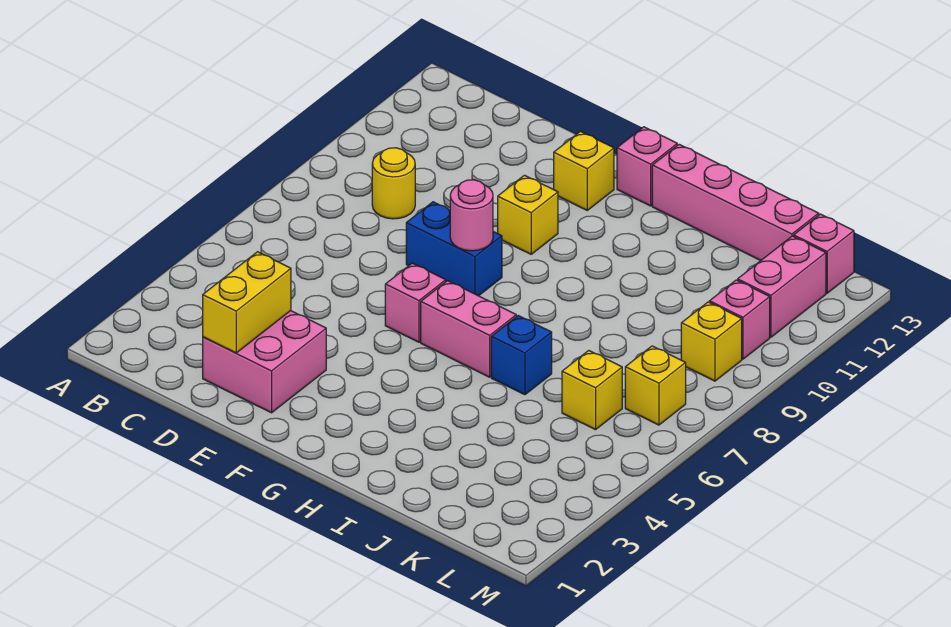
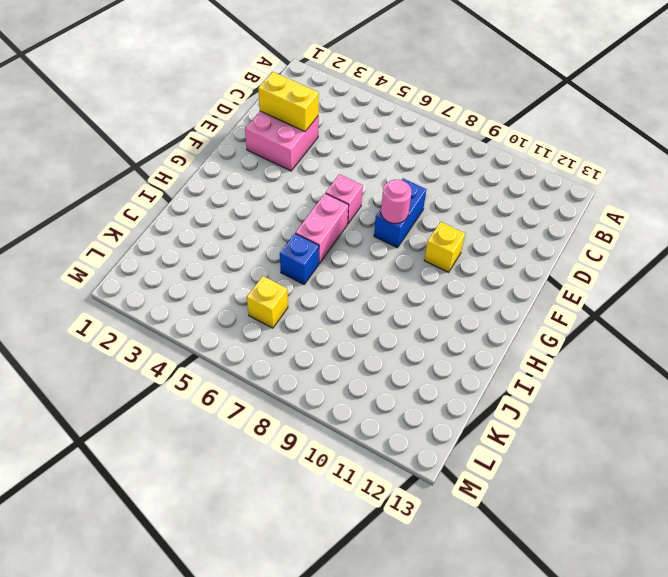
none -> yellow 1x1 round brick [372,148,415,219]
none -> yellow 1x1 brick [554,131,614,210]
none -> pink 1x1 brick [617,127,677,206]

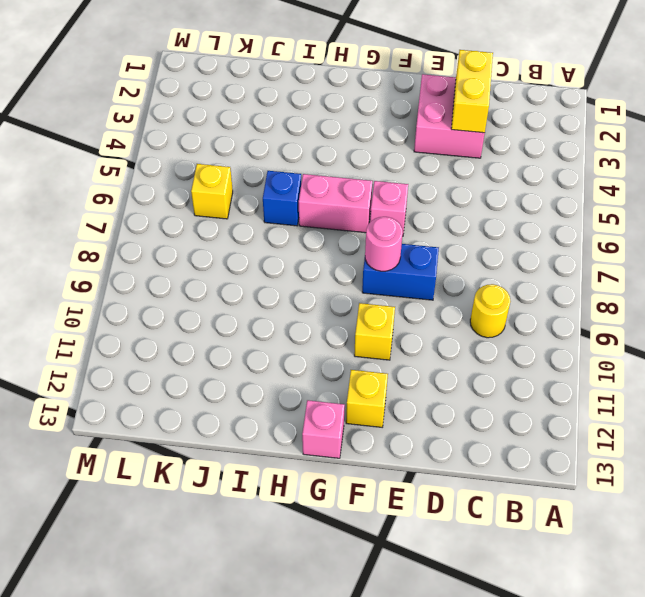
none -> pink 1x4 brick [652,144,819,260]
none -> yellow 1x1 brick [625,346,686,425]
none -> yellow 1x1 brick [681,302,742,381]

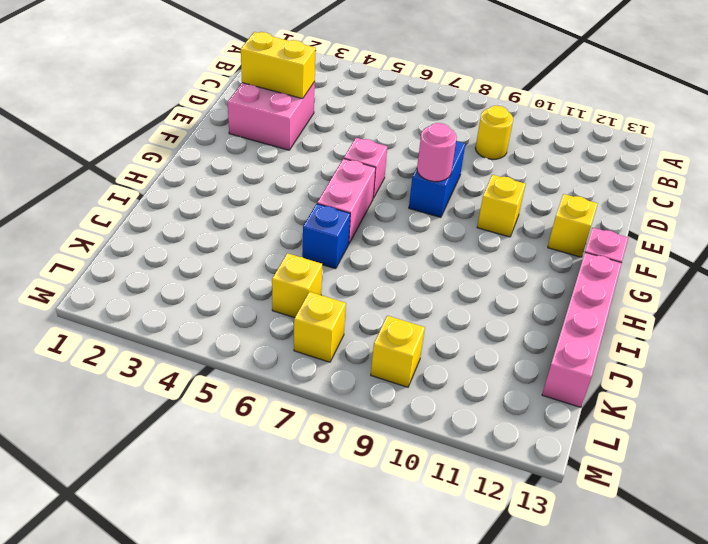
none -> pink 1x1 brick [709,280,770,359]
none -> pink 1x2 brick [738,236,826,337]
none -> pink 1x1 brick [794,214,854,293]

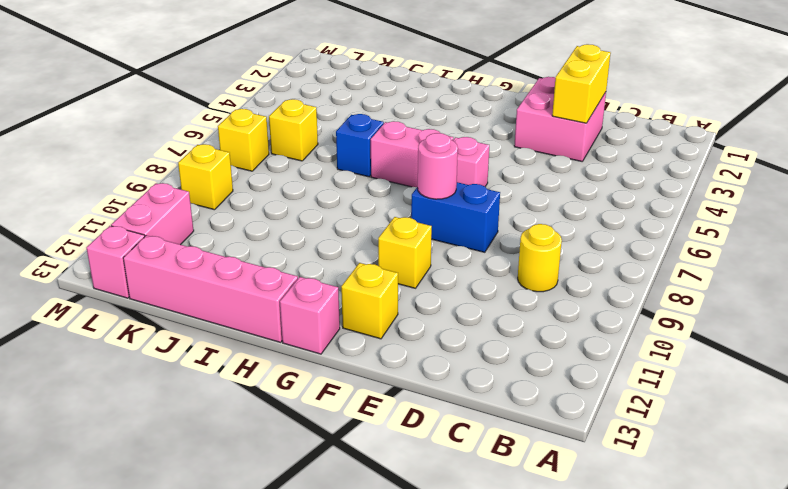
none -> pink 1x1 brick [709,280,770,359]

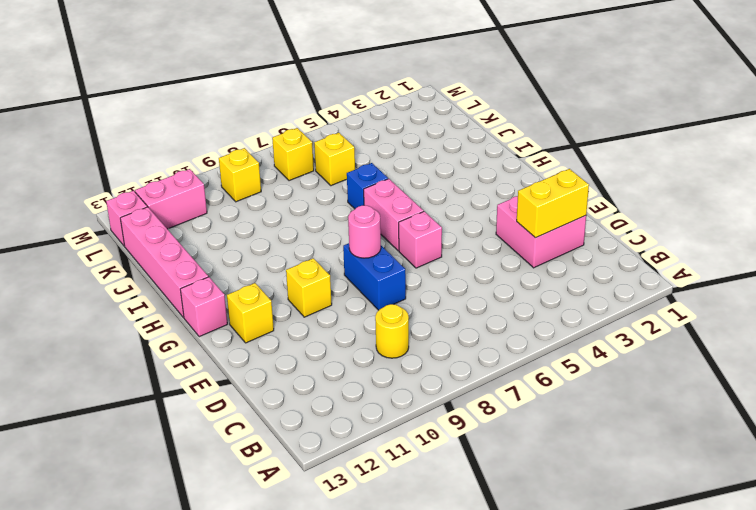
none -> pink 1x1 brick [709,280,770,359]

